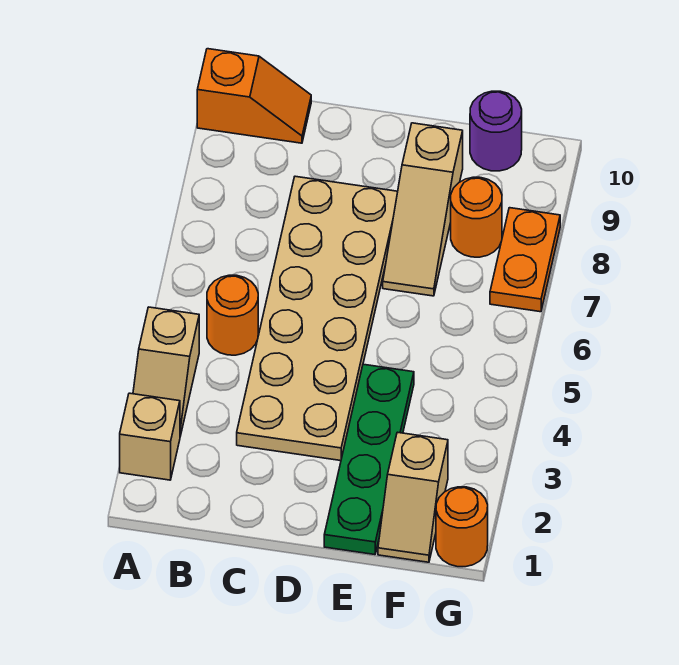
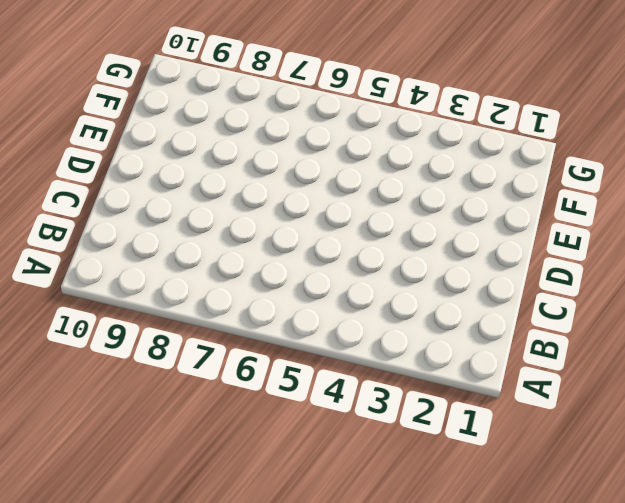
none -> tan 1x1 brick [120,393,180,480]
none -> tan 1x2 slope [133,307,199,436]
none -> orange 1x2 slope [197,49,311,143]

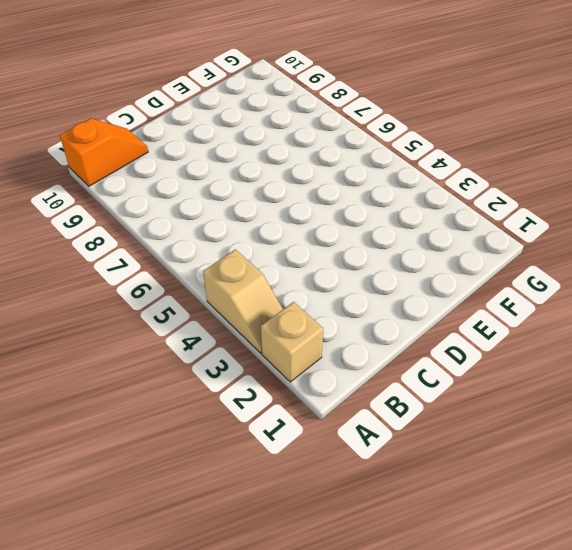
none -> orange 1x1 round brick [207,275,258,355]
none -> tan 2x6 plate [237,176,398,461]
none -> green 1x4 plate [324,364,414,555]

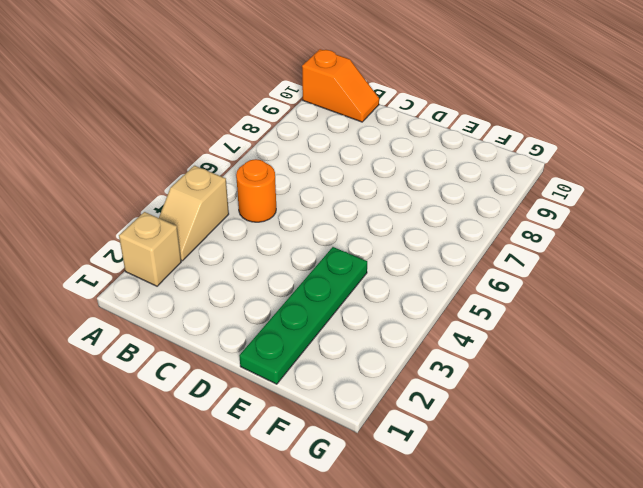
none -> tan 2x6 plate [237,176,398,461]
none -> tan 1x3 slope [383,123,463,296]
none -> tan 1x2 slope [378,432,448,562]

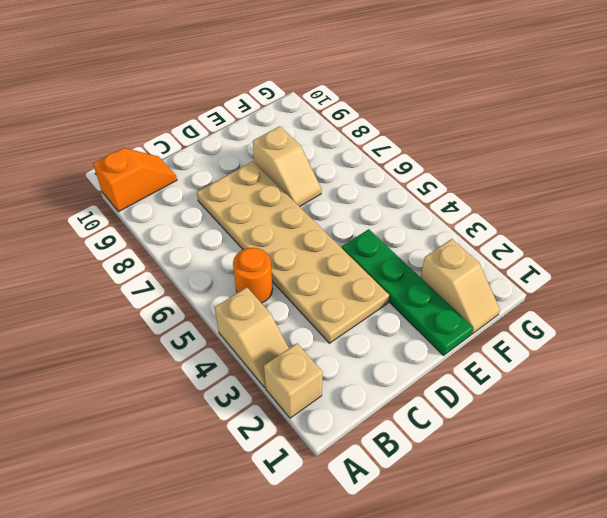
tan 1x2 slope [253,126,322,207] -> tan 1x3 slope [383,123,463,296]
none -> orange 1x1 round brick [451,177,502,257]
none -> purple 1x1 round brick [470,91,522,171]
none -> orange 1x1 round brick [436,487,488,567]

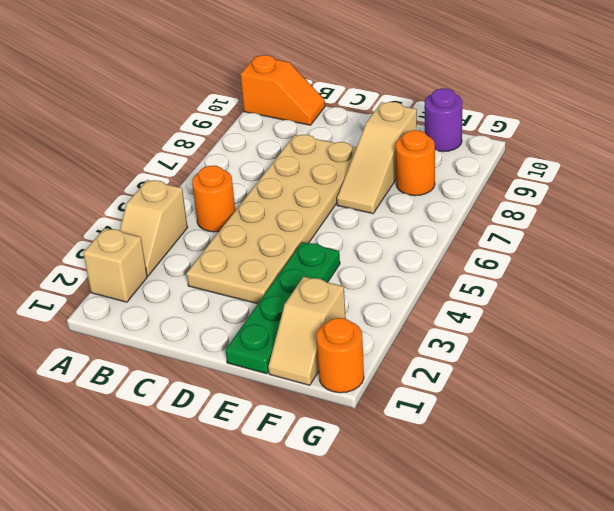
none -> orange 1x2 plate [490,208,560,312]

